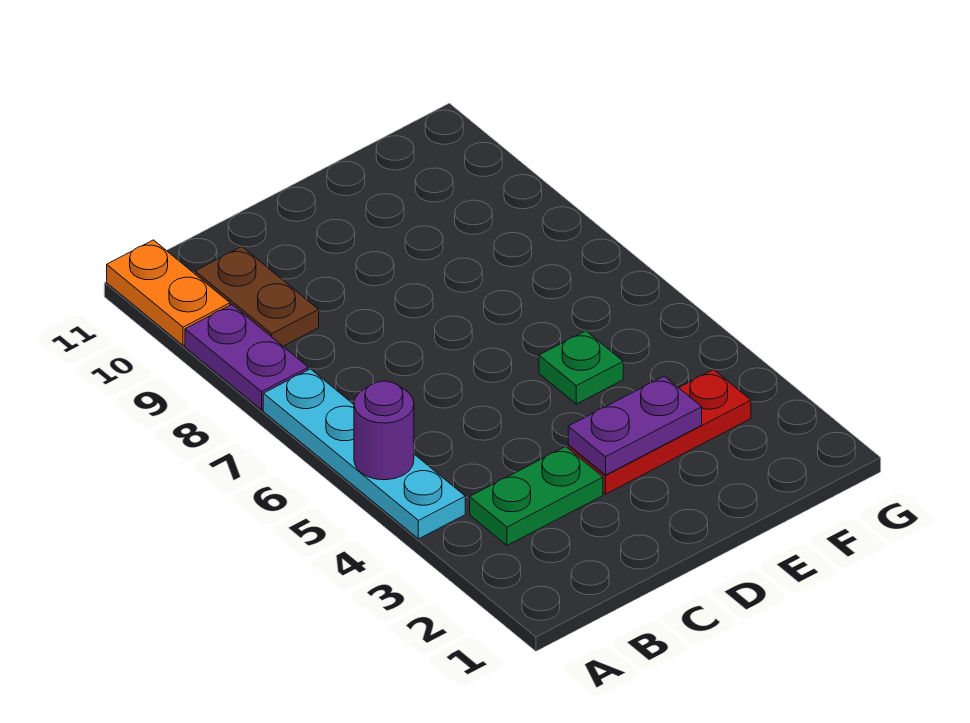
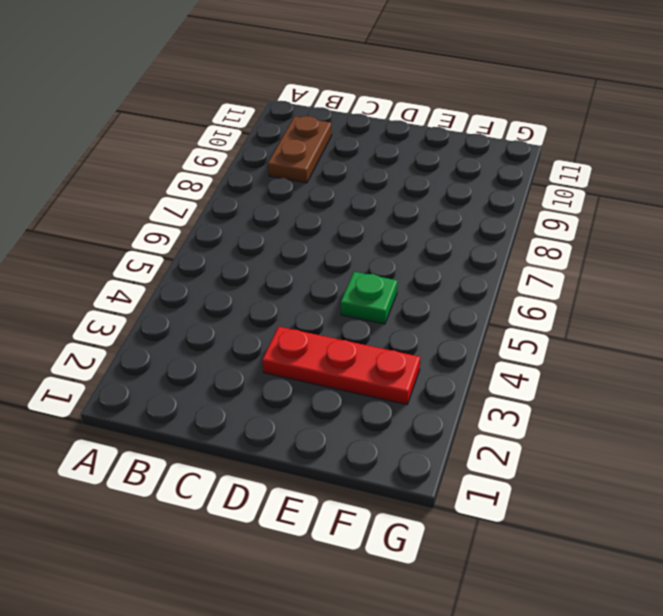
none -> cyan 1x4 plate [263,369,465,539]
none -> purple 1x2 plate [185,305,308,410]

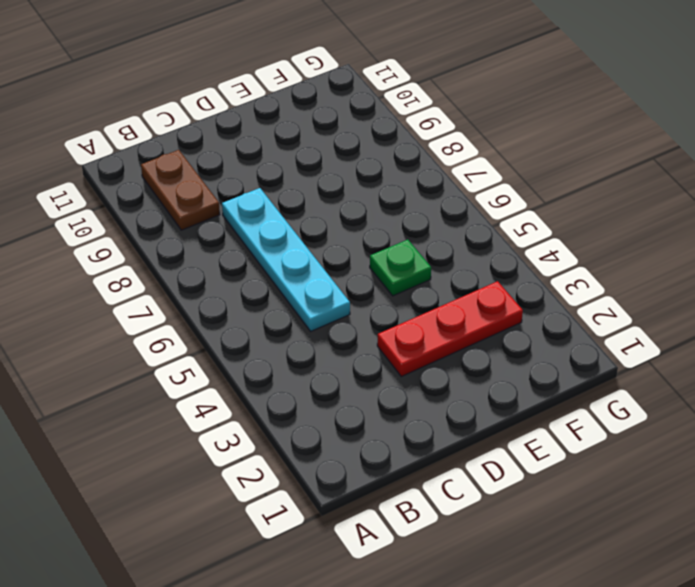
cyan 1x4 plate [222,188,350,331] -> cyan 1x4 plate moved to [263,369,465,539]
none -> purple 1x2 plate [185,305,308,410]
none -> orange 1x2 plate [107,240,230,346]

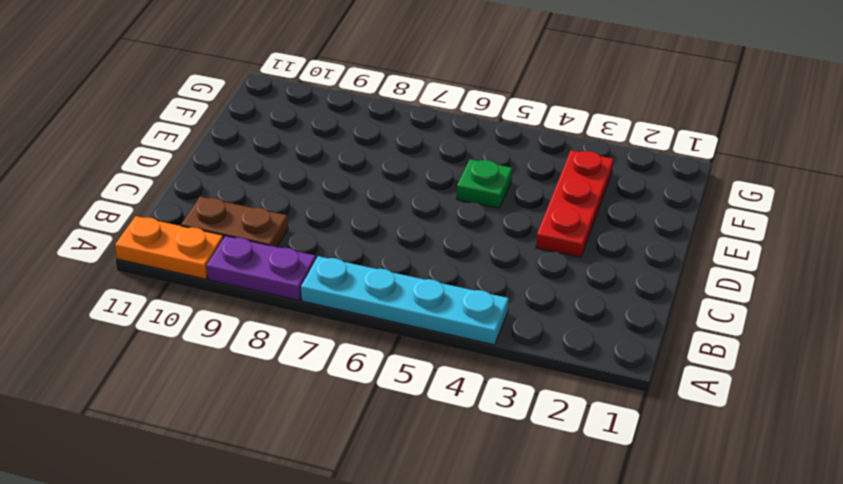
none -> green 1x2 plate [470,446,603,545]
none -> purple 1x1 round brick [354,381,414,480]

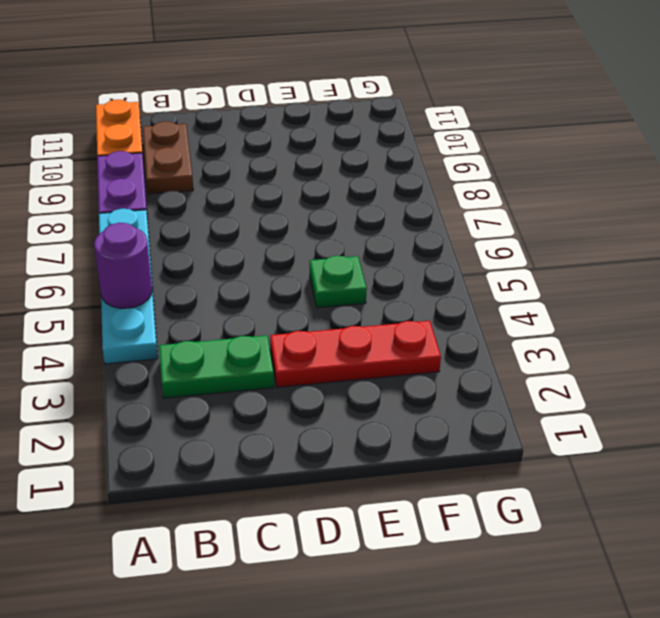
none -> purple 1x2 plate [568,376,702,475]

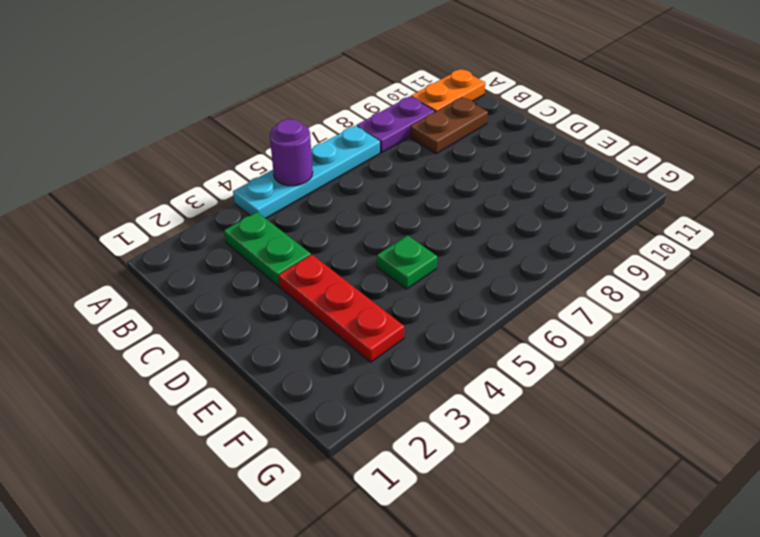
none -> purple 1x2 plate [568,376,702,475]

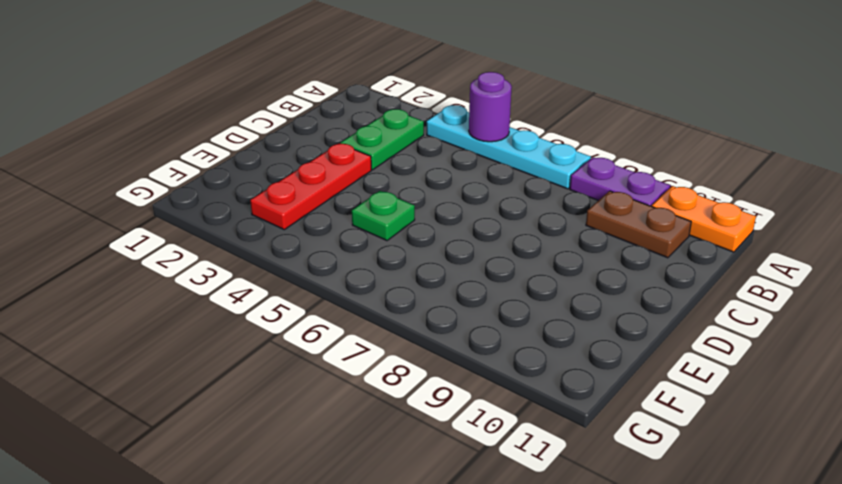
none -> purple 1x2 plate [568,376,702,475]

